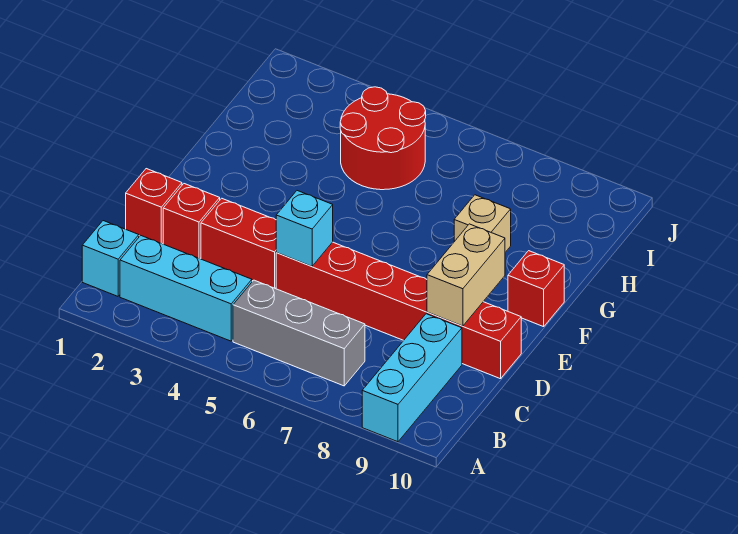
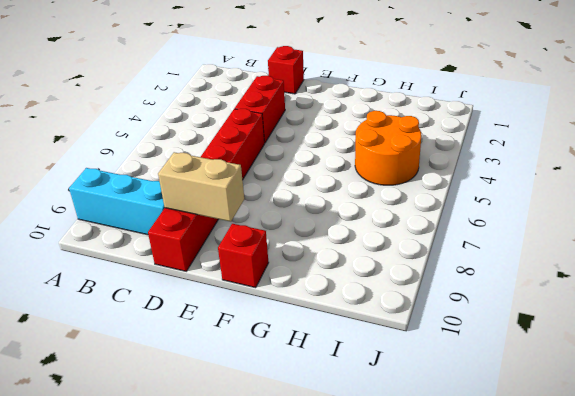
orange 2x2 round brick [355,111,421,185] -> red 2x2 round brick [340,87,426,190]
none -> cyan 1x1 brick [82,221,139,296]
none -> cyan 1x3 brick [120,236,252,341]
none -> grey 1x3 brick [233,280,365,386]

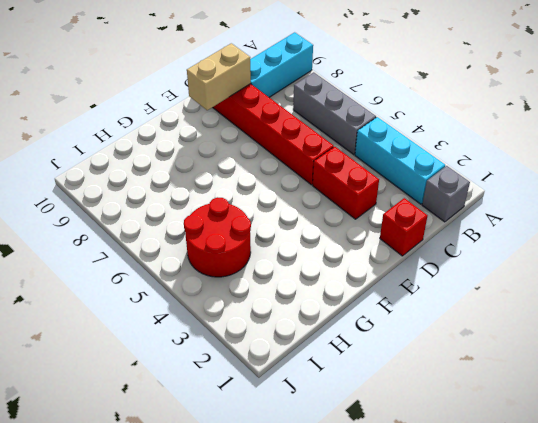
grey 1x1 brick [422,166,470,222] -> cyan 1x1 brick [82,221,139,296]
none -> red 1x1 brick [163,184,220,259]
none -> red 1x1 brick [508,251,564,327]
none -> tan 1x1 brick [454,195,511,252]

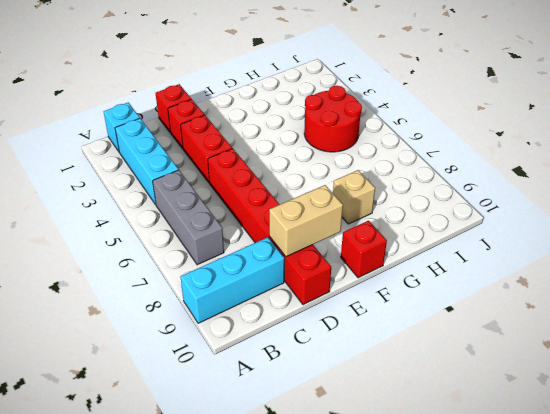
none -> cyan 1x1 brick [276,191,333,266]

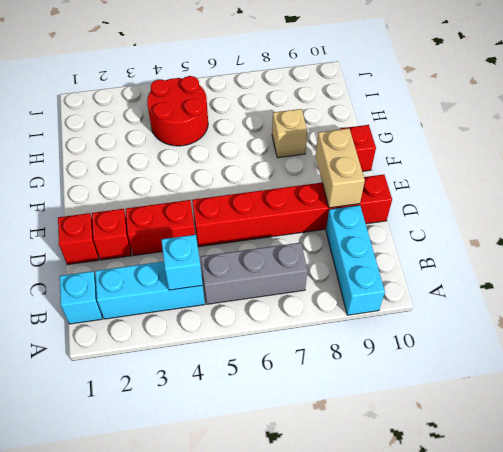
cyan 1x1 brick [161,235,203,290] -> cyan 1x1 brick moved to [276,191,333,266]

